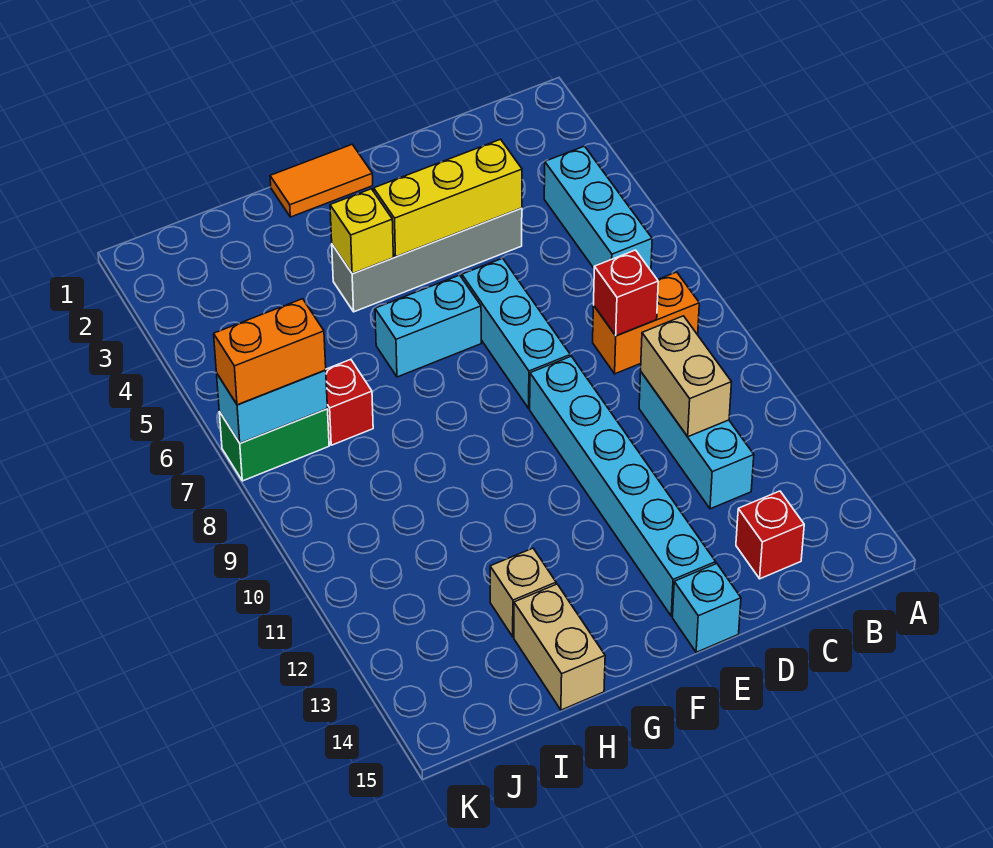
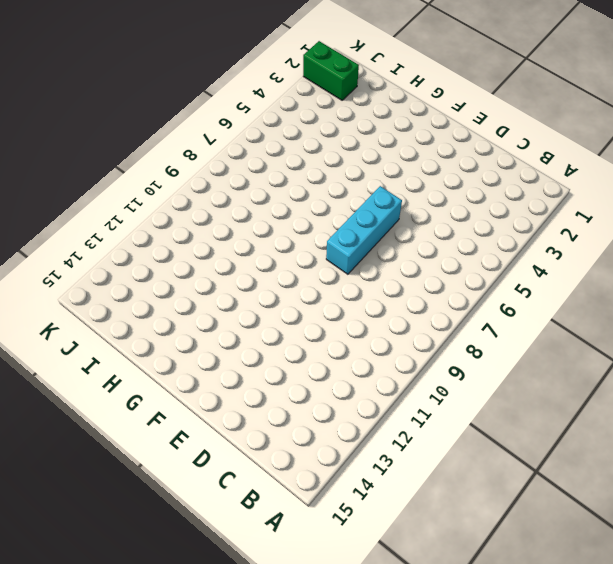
green 1x2 brick [303,41,359,100] -> green 1x2 brick moved to [219,409,329,481]
none -> cyan 1x3 brick [544,146,652,270]
none -> orange 1x2 brick [593,272,699,374]
none -> cyan 1x3 brick [639,372,754,509]

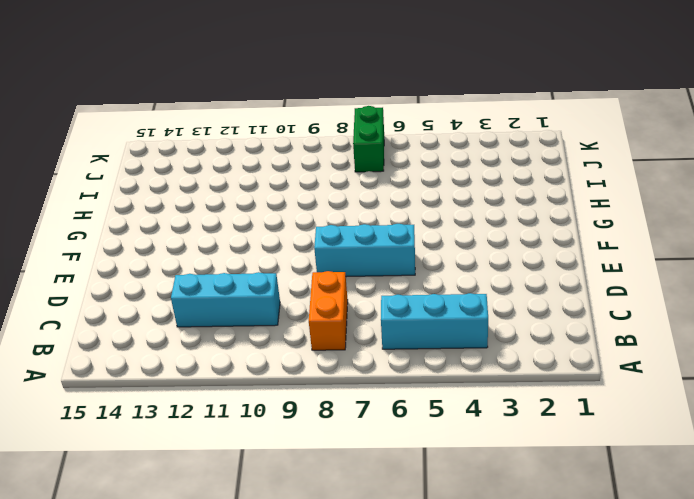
none -> red 1x1 brick [736,491,804,579]
none -> grey 1x4 brick [332,208,522,312]
none -> cyan 1x6 brick [530,356,716,616]

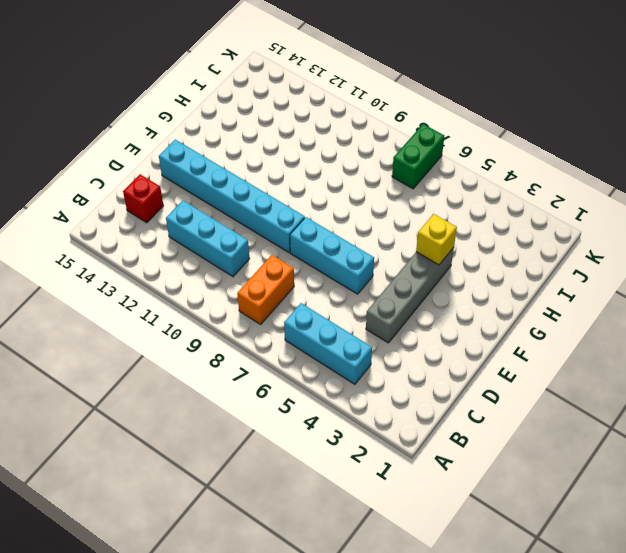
none -> cyan 1x1 brick [673,564,741,652]
none -> orange 1x2 tile [270,144,373,217]
none -> cyan 1x2 brick [375,275,481,377]

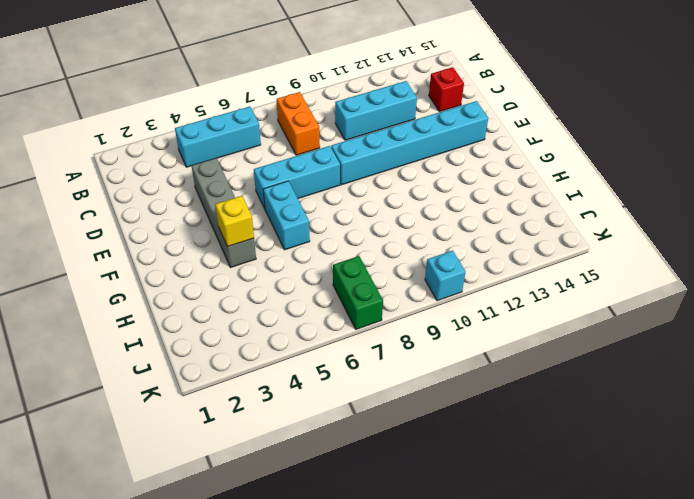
cyan 1x1 brick [425,251,465,301] -> cyan 1x1 brick moved to [673,564,741,652]
none -> orange 1x2 tile [270,144,373,217]
none -> tan 1x1 brick [490,548,556,637]
none -> tan 1x2 brick [514,584,605,710]

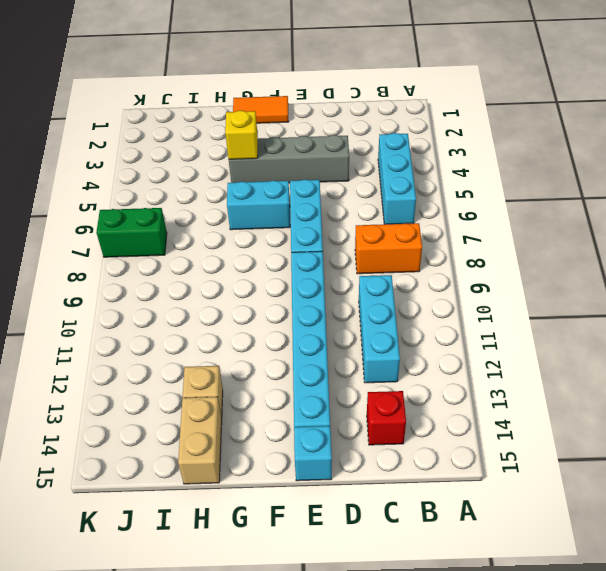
none -> red 1x1 brick [326,359,373,445]
none -> red 1x1 brick [594,250,658,336]
none -> tan 1x2 brick [641,316,732,437]

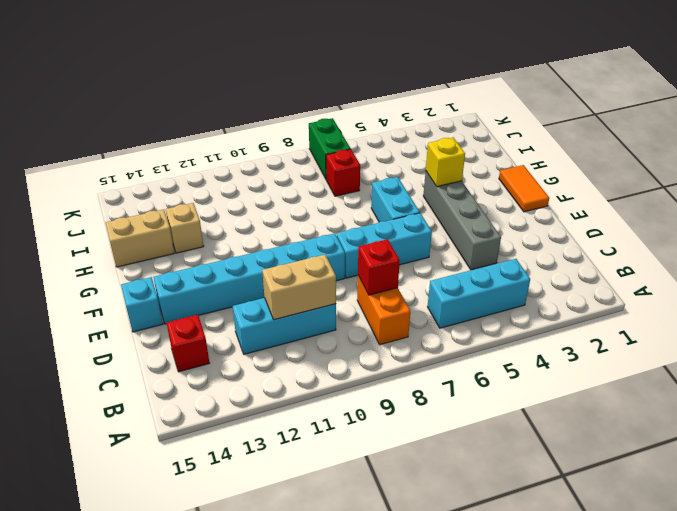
none -> yellow 1x3 brick [374,139,522,257]
none -> cyan 1x2 brick [217,370,327,443]
none -> orange 1x2 brick [214,299,326,405]

